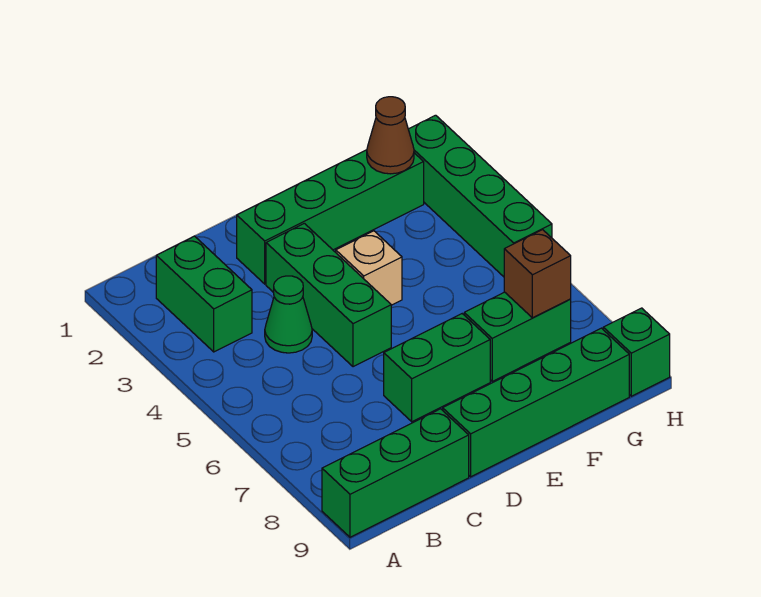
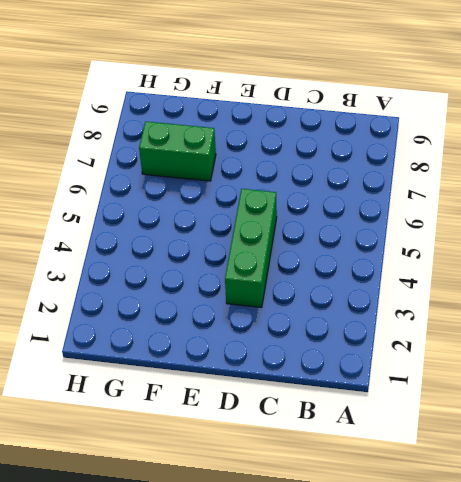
none -> green 1x3 brick [322,409,469,537]
none -> green 1x2 brick [156,236,252,352]
none -> green 1x1 cone [265,276,312,353]

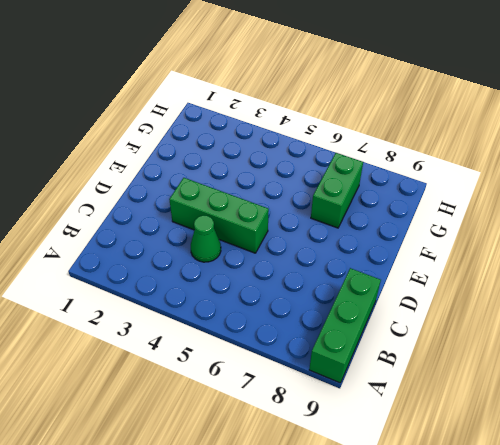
none -> green 1x2 brick [156,236,252,352]
none -> green 1x4 brick [237,150,424,284]
none -> green 1x2 brick [384,314,490,422]

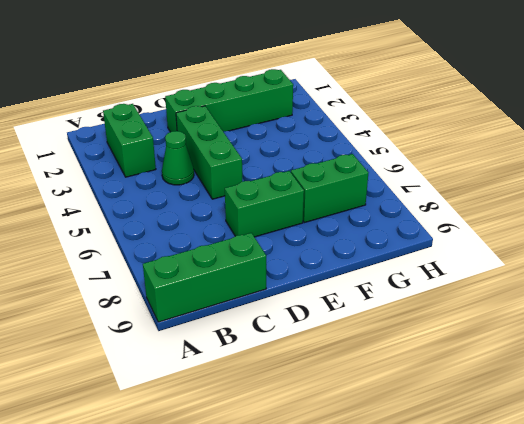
none -> green 1x4 brick [443,328,629,477]
none -> tan 1x1 brick [336,231,402,305]
none -> green 1x4 brick [408,115,552,277]

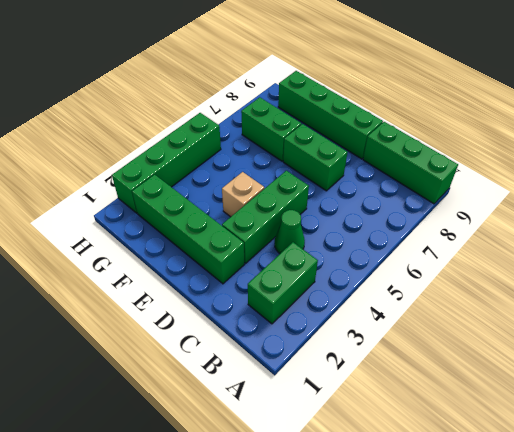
none -> green 1x1 brick [603,308,670,396]
none -> brown 1x1 cone [367,97,414,174]
none -> brown 1x1 brick [504,230,571,318]

